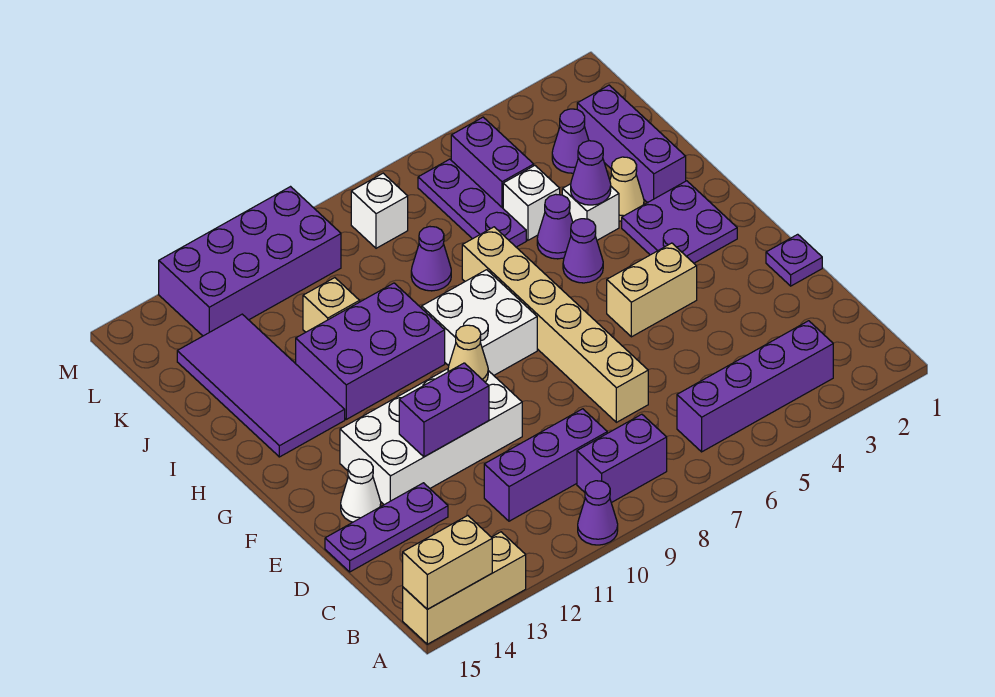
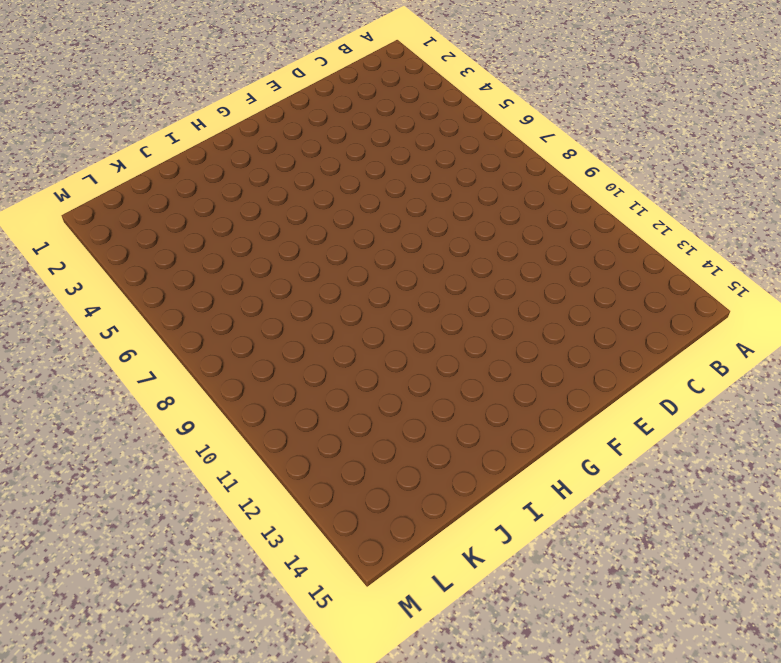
none -> purple 1x1 cone [578,481,618,545]
none -> tan 1x3 brick [403,532,526,644]
none -> purple 1x4 brick [677,321,833,452]
none -> purple 1x2 brick [577,414,667,503]

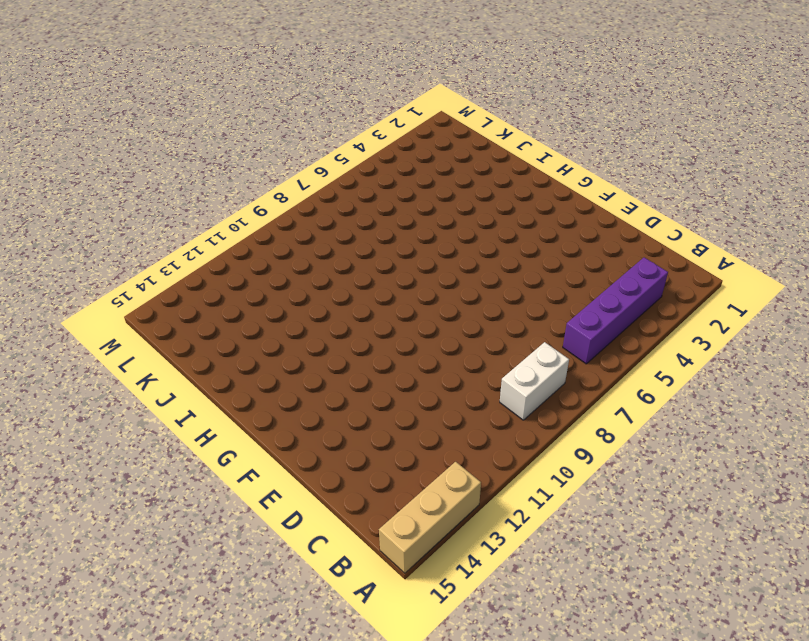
white 1x2 brick [500,342,569,420] -> purple 1x2 brick [577,414,667,503]
none -> purple 1x1 cone [578,481,618,545]
none -> purple 1x3 brick [484,409,607,521]
none -> tan 1x6 brick [462,227,648,422]
none -> purple 1x3 plate [325,483,448,572]

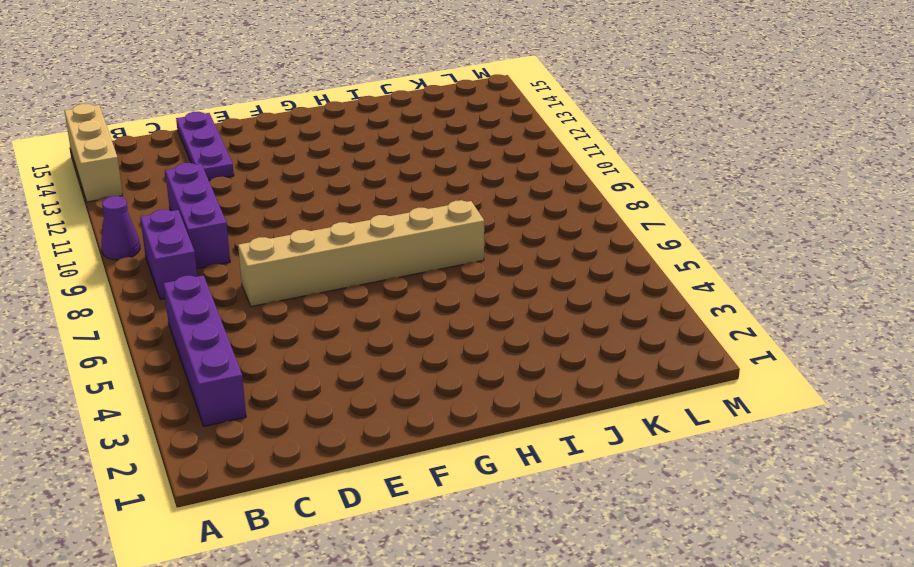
none -> purple 1x1 plate [766,234,822,286]
none -> white 2x4 brick [340,369,522,505]
none -> white 1x1 cone [341,459,381,522]
none -> tan 1x2 brick [607,243,697,337]

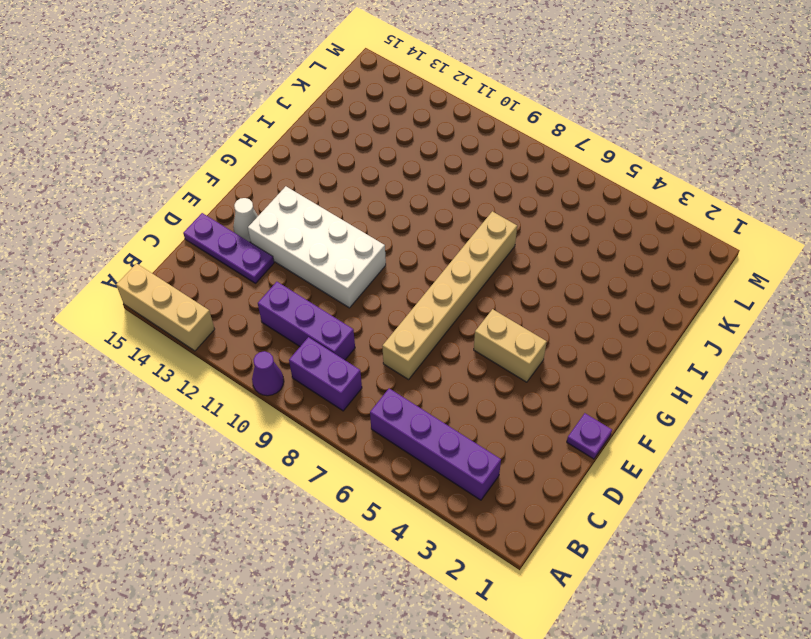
none -> purple 2x2 plate [622,181,737,263]
none -> white 2x2 brick [422,270,537,375]
none -> purple 1x1 cone [563,219,603,283]
none -> purple 2x3 brick [296,283,445,419]

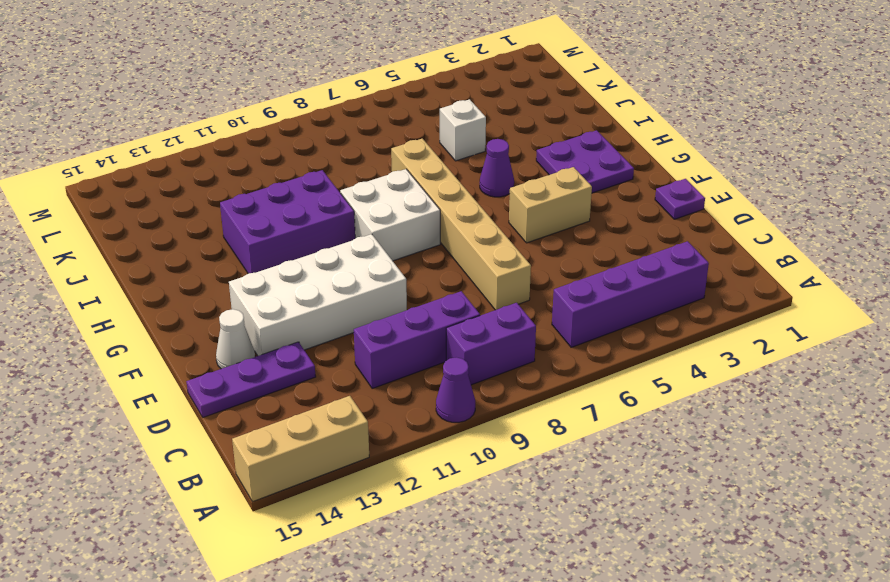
none -> purple 2x4 tile [177,314,345,457]
none -> purple 1x3 brick [577,85,686,203]
none -> tan 1x1 cone [610,157,644,221]
none -> white 1x1 brick [562,184,619,240]

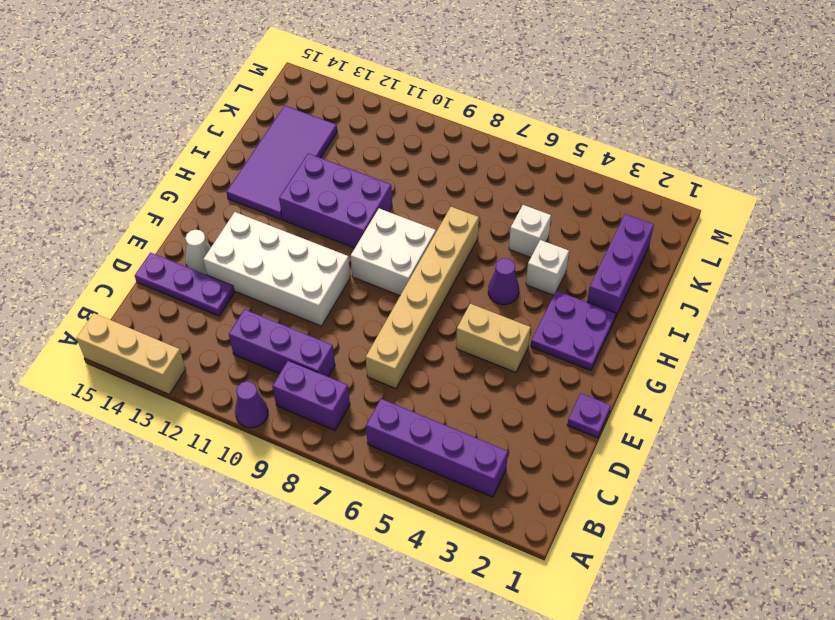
none -> tan 1x1 cone [610,157,644,221]
none -> purple 1x1 cone [537,194,573,259]
none -> purple 1x3 plate [418,159,526,247]
none -> purple 1x1 cone [411,227,451,291]

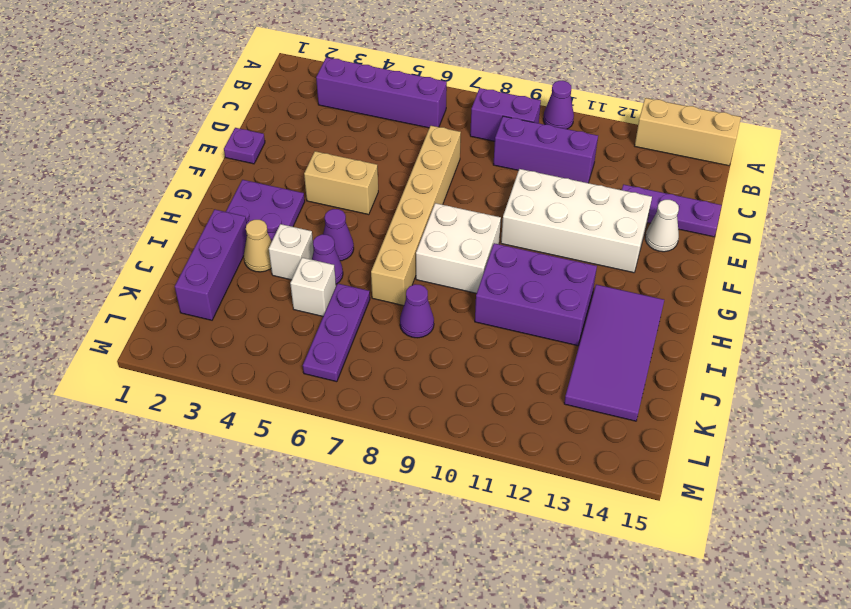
none -> tan 1x1 brick [303,278,360,332]
none -> purple 1x1 cone [552,109,589,173]
none -> purple 1x2 brick [451,117,534,208]
none -> white 1x1 brick [351,173,408,248]

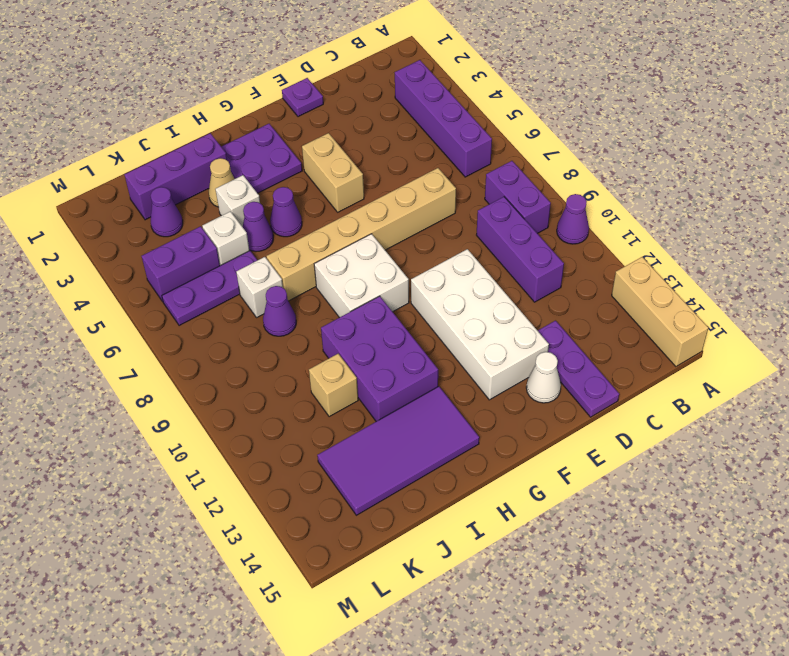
white 1x1 brick [236,257,283,317] -> white 1x1 brick moved to [351,173,408,248]
none -> purple 2x4 brick [159,187,341,336]
none -> tan 1x2 brick [403,516,492,609]
none -> purple 1x2 brick [399,363,489,457]
none -> tan 1x1 cone [448,325,488,382]

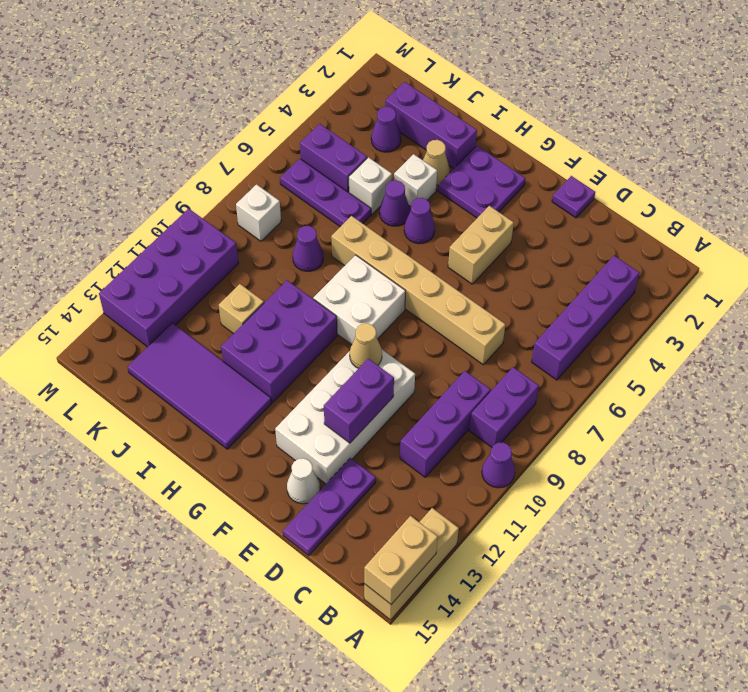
none -> purple 1x1 cone [571,141,611,205]

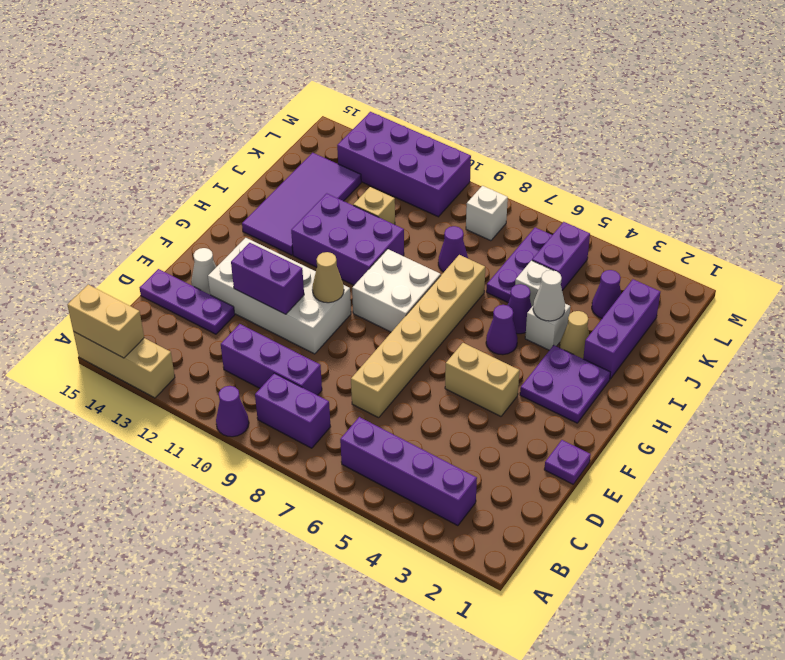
white 1x1 cone [533,270,565,321] -> purple 1x1 cone [571,141,611,205]

